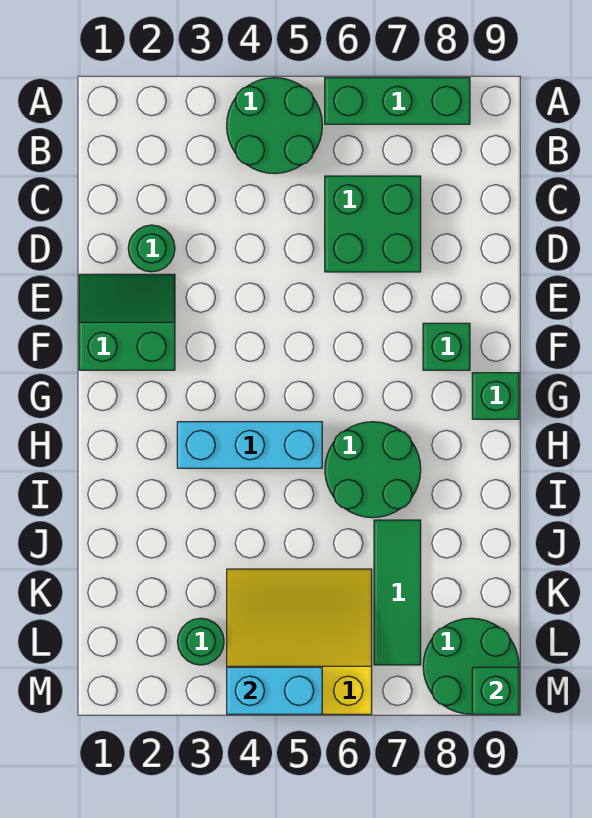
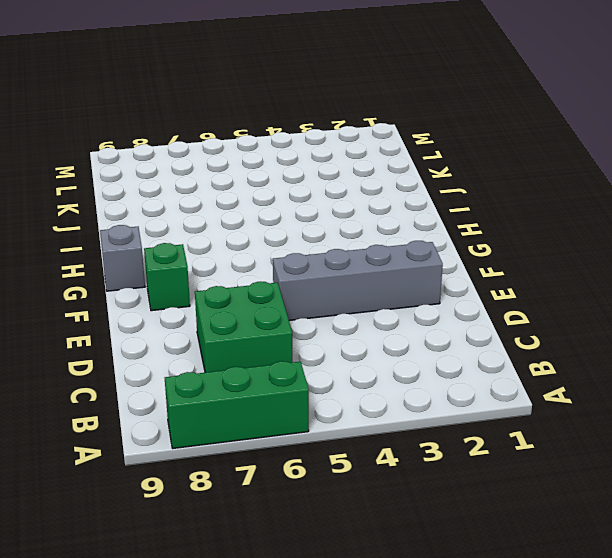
grey 1x4 brick [273,241,443,321] -> green 2x2 slope [79,274,175,370]
grey 1x1 brick [100,225,145,291] -> green 1x1 brick [472,373,519,419]
none -> green 2x2 round brick [227,78,322,174]
none -> green 1x1 round brick [128,225,175,272]
none -> cyan 1x3 brick [177,422,322,468]

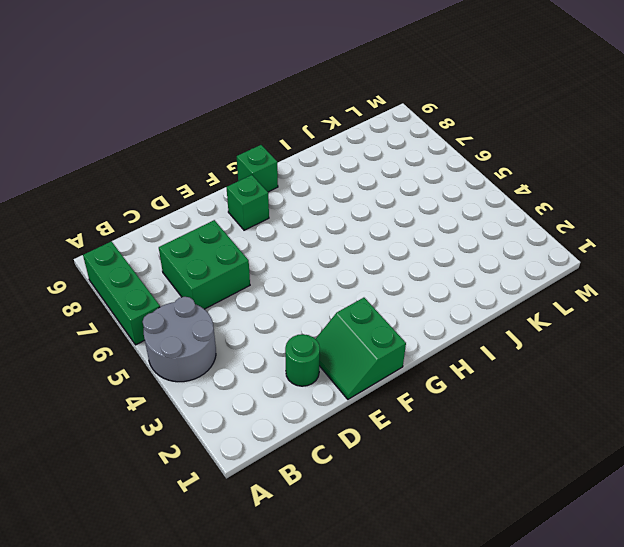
grey 2x2 round brick [143,297,216,382] -> green 2x2 round brick [227,78,322,174]
none -> cyan 1x3 brick [177,422,322,468]
none -> green 2x2 round brick [325,422,421,518]
none -> green 1x3 tile [374,520,421,665]

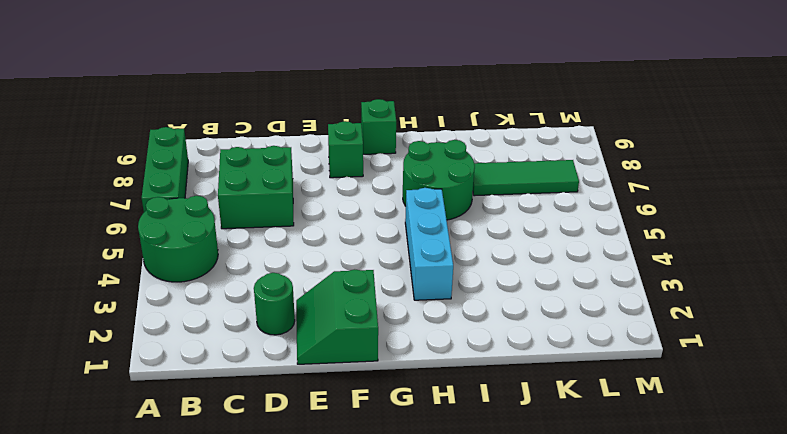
none -> yellow 3x3 slope [227,569,372,714]
none -> green 1x1 round brick [177,618,224,665]
none -> green 2x2 round brick [423,618,519,714]

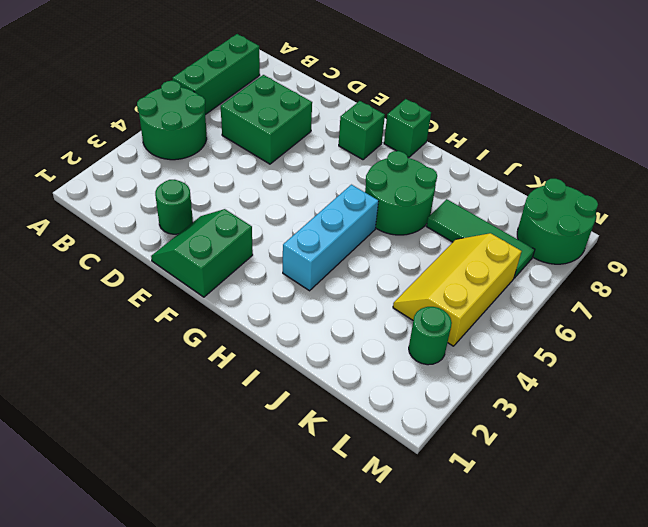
yellow 2x3 slope [393,233,522,346] -> yellow 3x3 slope [227,569,372,714]
none -> cyan 1x2 brick [227,667,322,714]
none -> green 1x1 brick [472,667,519,714]

